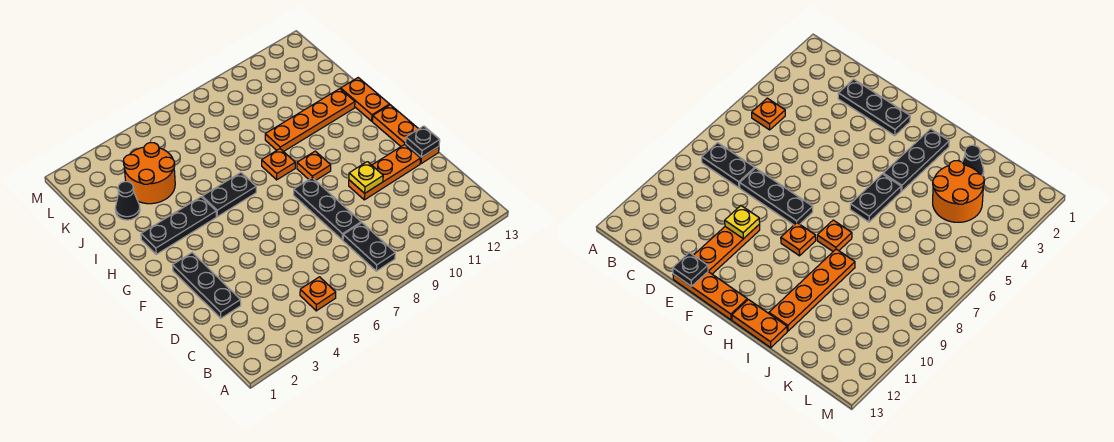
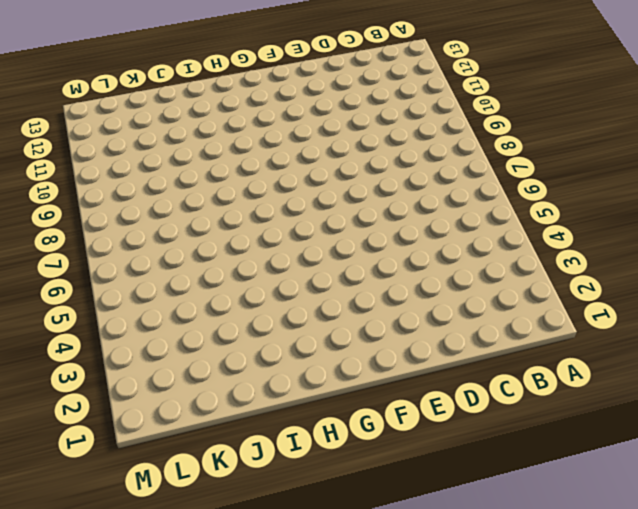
none -> orange 1x1 plate [300,277,336,311]
none -> black 1x2 plate [343,223,395,271]
none -> black 1x3 plate [173,253,241,318]

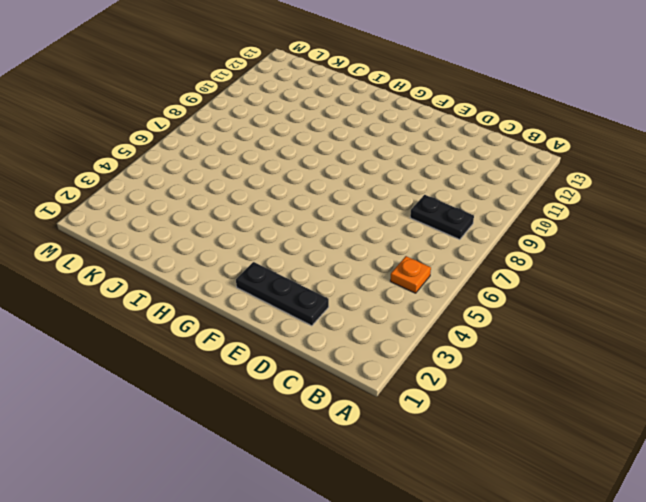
none -> black 1x3 plate [294,178,361,240]
none -> orange 1x3 plate [349,144,421,200]
none -> orange 1x3 plate [372,105,439,164]

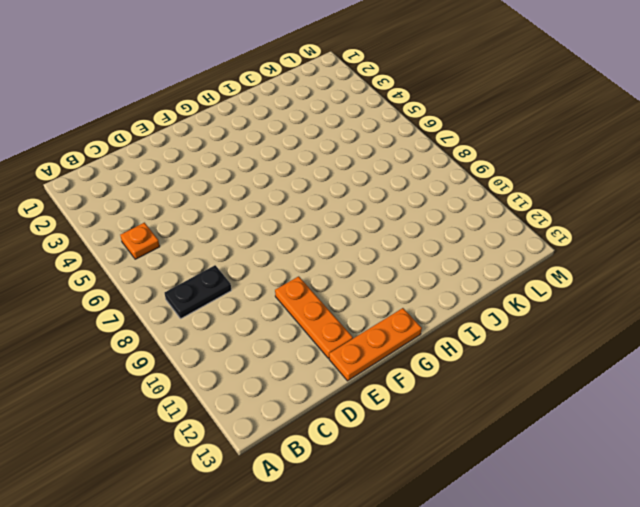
none -> black 1x3 plate [173,253,241,318]
none -> black 1x3 plate [294,178,361,240]
none -> orange 1x1 plate [297,151,331,181]

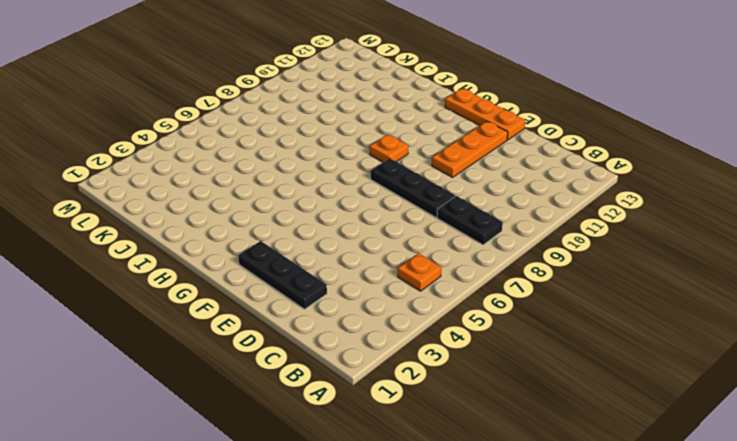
none -> black 1x3 plate [141,197,216,254]
none -> black 1x2 plate [202,173,256,217]
none -> orange 1x1 plate [262,149,295,180]

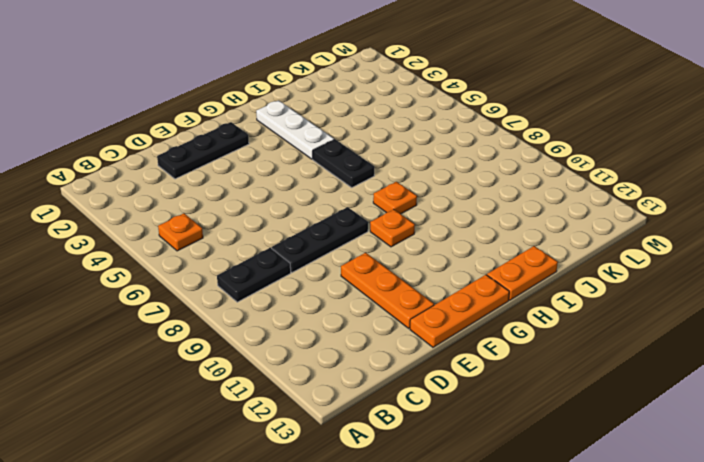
white 1x3 plate [256,100,334,159] -> black 1x3 plate [141,197,216,254]
none -> orange 1x4 plate [265,89,355,152]
none -> black 1x1 cone [115,182,140,220]
none -> orange 2x2 round brick [123,143,175,204]

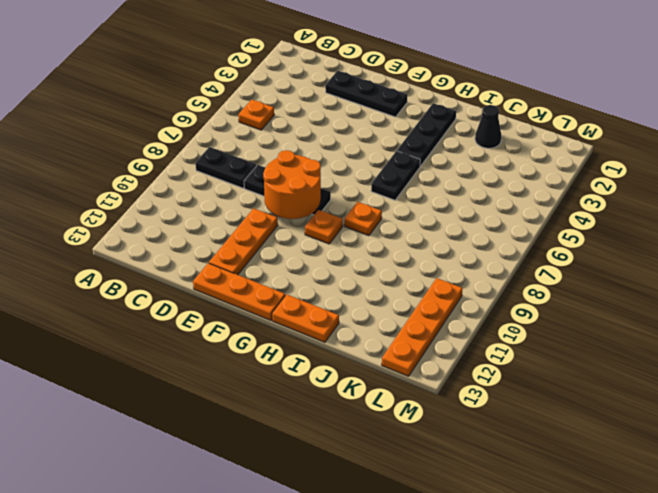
orange 2x2 round brick [263,150,321,219] -> orange 2x2 round brick moved to [123,143,175,204]
orange 1x4 plate [382,278,463,376] -> orange 1x4 plate moved to [265,89,355,152]
none -> yellow 1x1 plate [349,162,383,193]
none -> black 1x1 plate [406,126,440,157]

